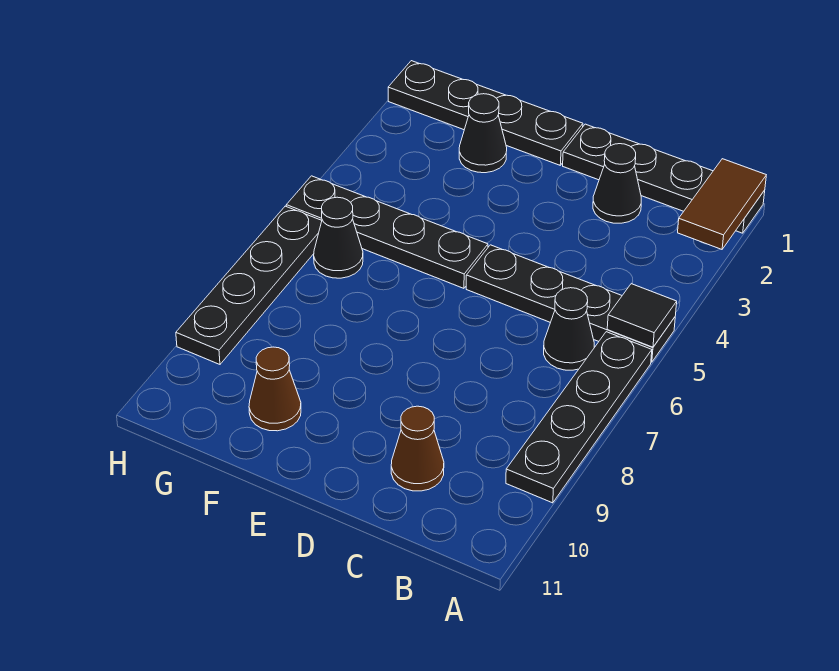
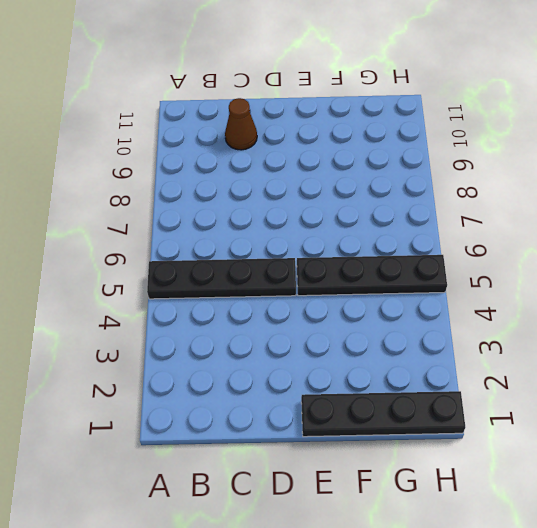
none -> black 1x4 plate [563,124,765,233]
none -> black 1x4 plate [506,332,652,503]
none -> black 1x1 cone [544,288,594,370]

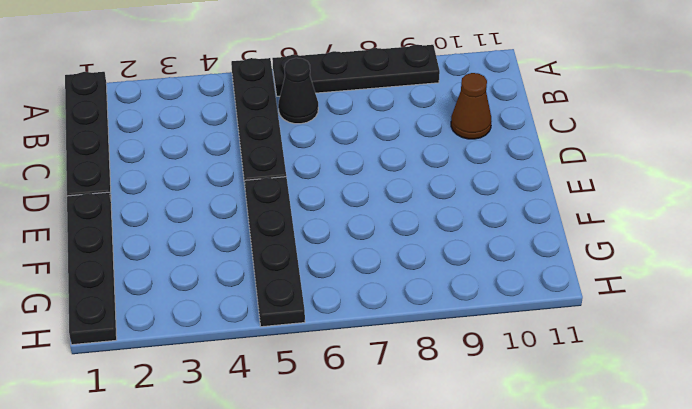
none -> black 1x1 cone [593,144,641,223]
none -> black 1x1 cone [459,94,507,173]
none -> brown 1x1 cone [249,347,301,431]

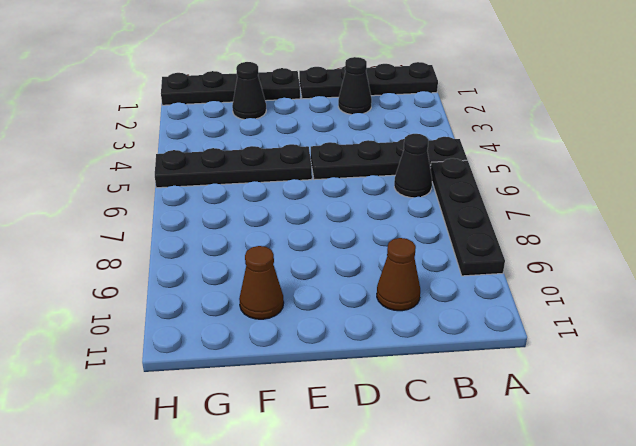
none -> black 1x1 cone [314,197,363,278]
none -> black 1x4 plate [176,206,322,364]
none -> brown 1x2 tile [678,159,766,249]

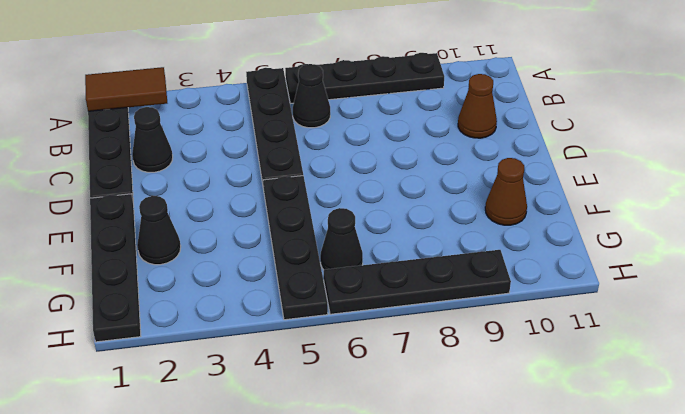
none -> black 1x1 tile [607,284,677,347]

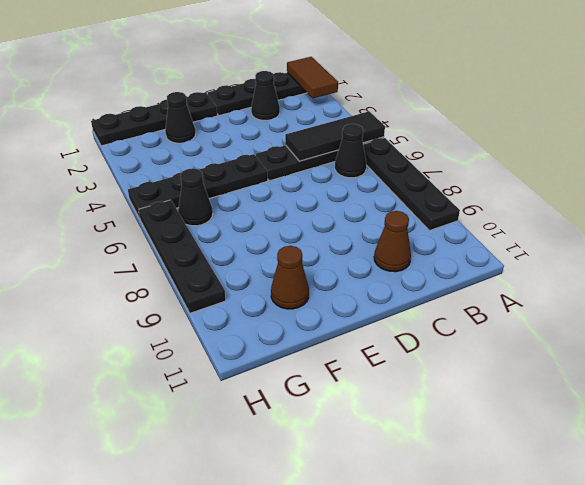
black 1x3 tile [285,111,385,161] -> black 1x1 tile [607,284,677,347]

